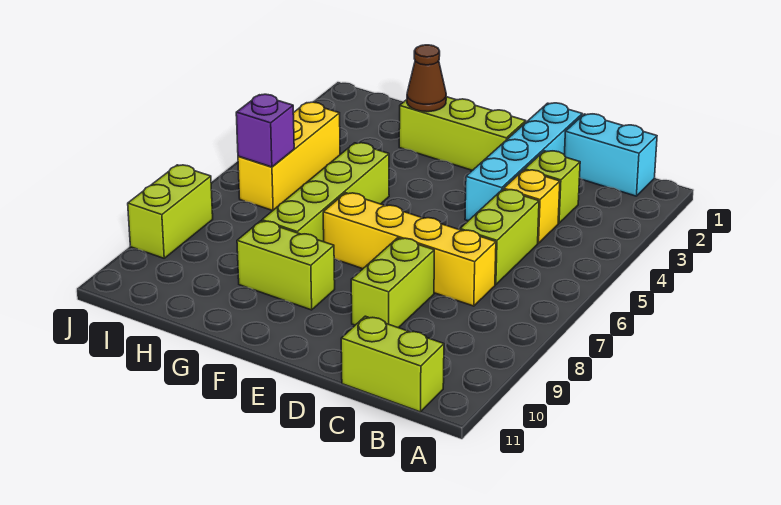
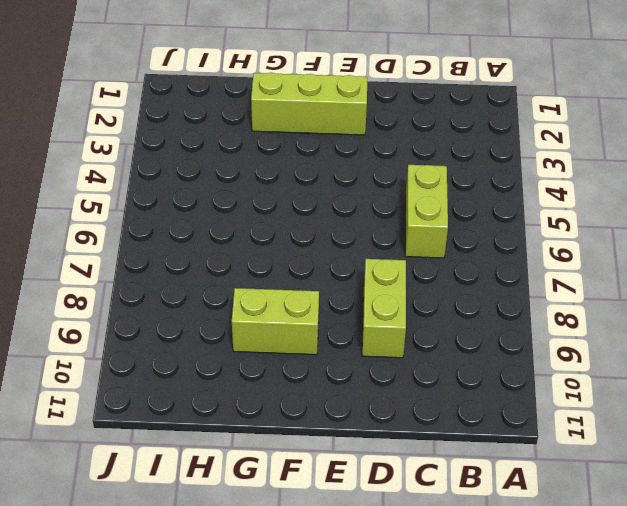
none -> cyan 1x2 brick [564,114,657,196]
none -> lime 1x2 brick [341,316,444,412]
none -> lime 1x1 brick [525,151,580,223]

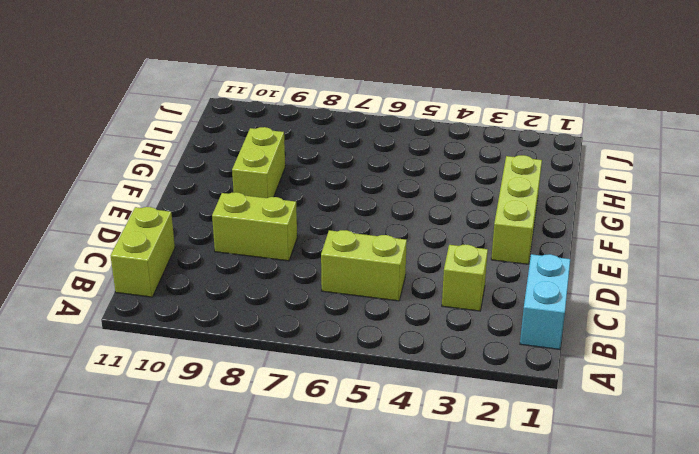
none -> yellow 1x1 brick [504,170,560,243]
none -> yellow 1x4 brick [323,193,496,306]
none -> cyan 1x4 brick [465,103,582,221]

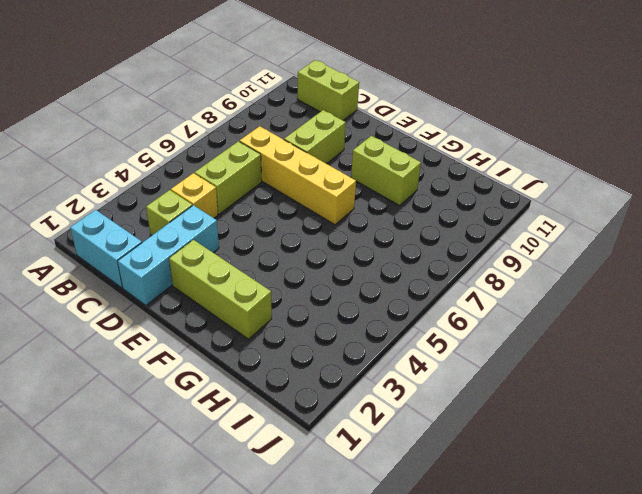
cyan 1x3 brick [118,205,219,305] -> cyan 1x4 brick [465,103,582,221]
none -> lime 1x4 brick [262,143,389,242]
none -> yellow 1x3 brick [238,102,340,211]
none -> lime 1x2 brick [128,165,213,258]

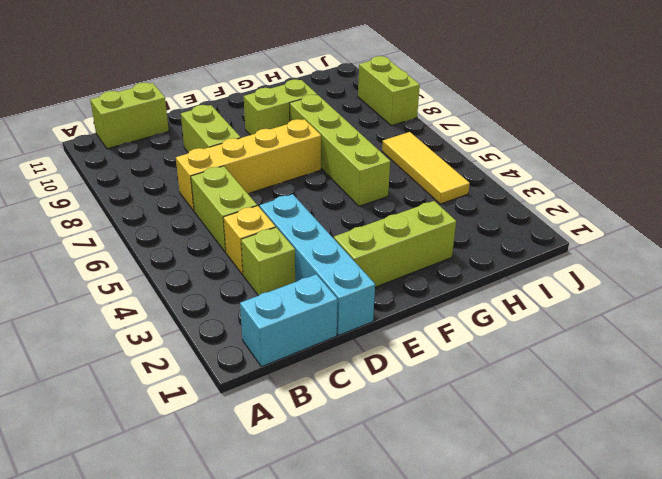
yellow 1x3 tile [382,132,470,204] -> yellow 1x3 brick [238,102,340,211]
none -> brown 1x1 cone [407,45,446,112]
none -> purple 1x1 brick [236,94,294,167]

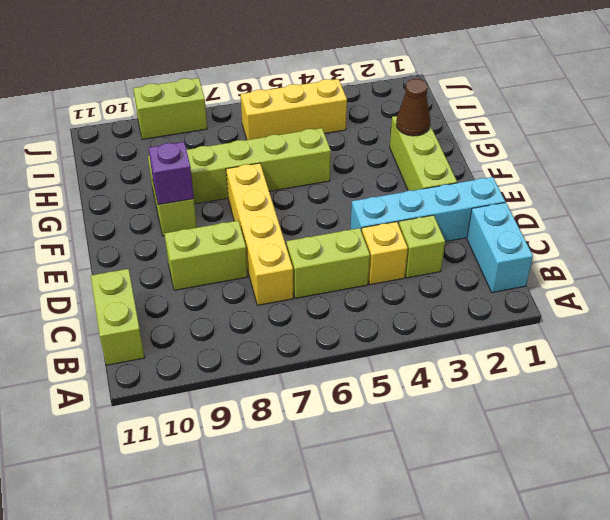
purple 1x1 brick [148,142,194,205] -> purple 1x1 brick moved to [236,94,294,167]

